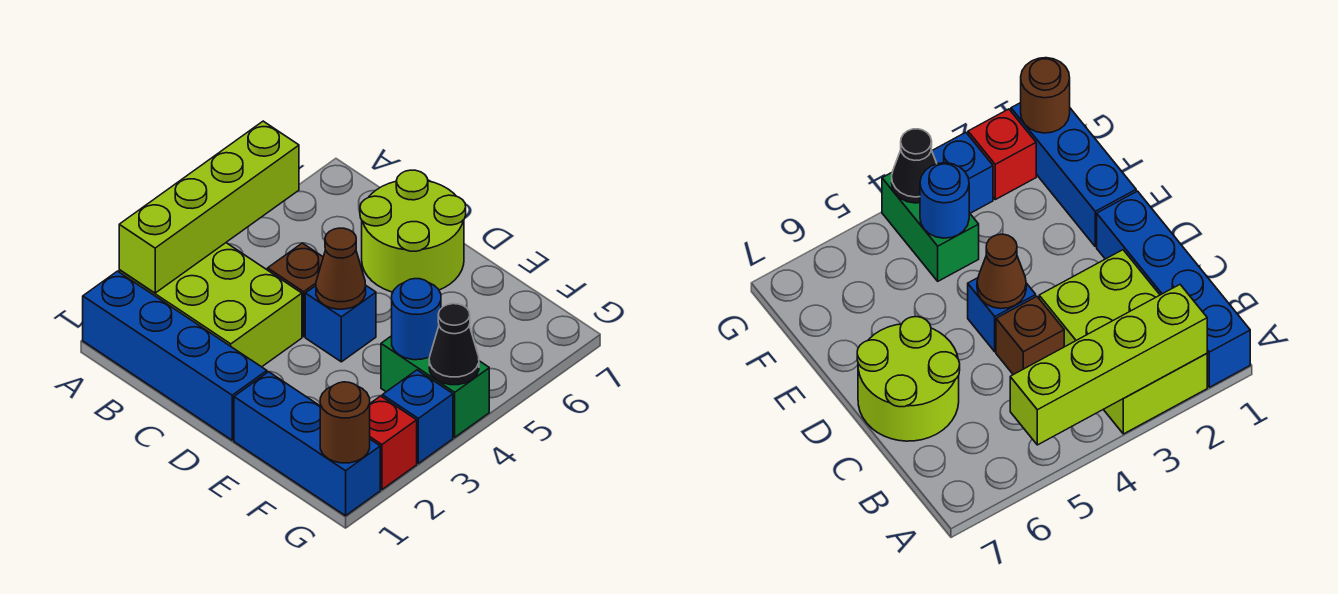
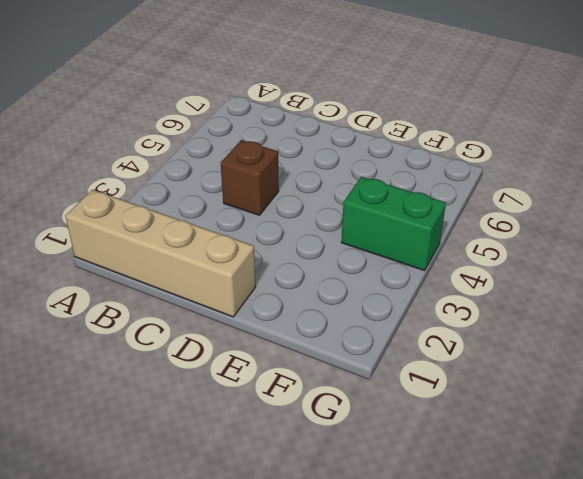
tan 1x4 brick [66,190,256,317] -> blue 1x4 brick [83,271,267,440]
none -> lime 2x3 brick [119,243,302,367]
none -> lime 2x2 round brick [360,170,466,292]
none -> blue 1x1 brick [305,285,376,362]

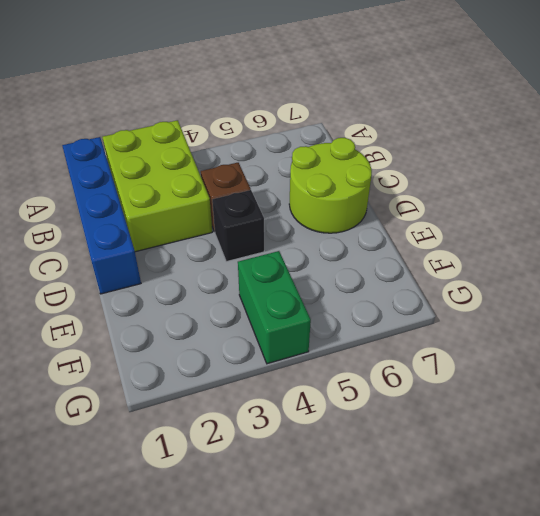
black 1x1 brick [212,190,264,262] -> blue 1x1 brick [305,285,376,362]
none -> blue 1x3 brick [234,372,380,516]
none -> red 1x1 brick [370,396,417,489]
none -> blue 1x1 brick [382,370,453,463]

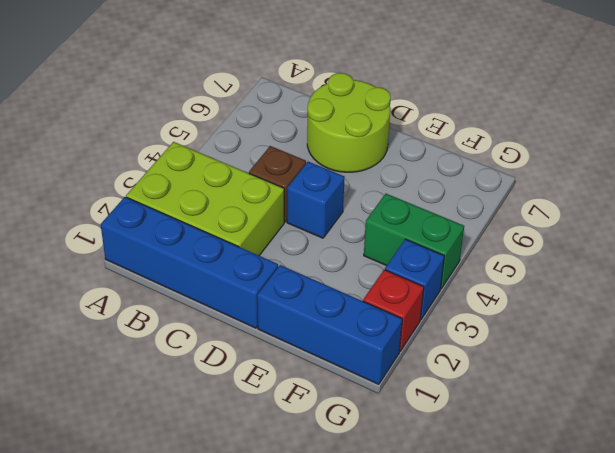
none -> lime 1x4 brick [119,121,299,293]
none -> brown 1x1 cone [316,228,366,309]
none -> blue 1x1 round brick [392,279,441,360]

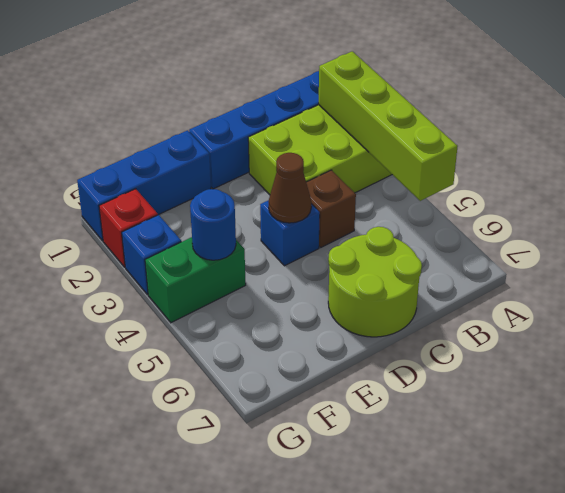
none -> brown 1x1 round brick [320,382,370,463]
none -> black 1x1 cone [429,304,479,385]

